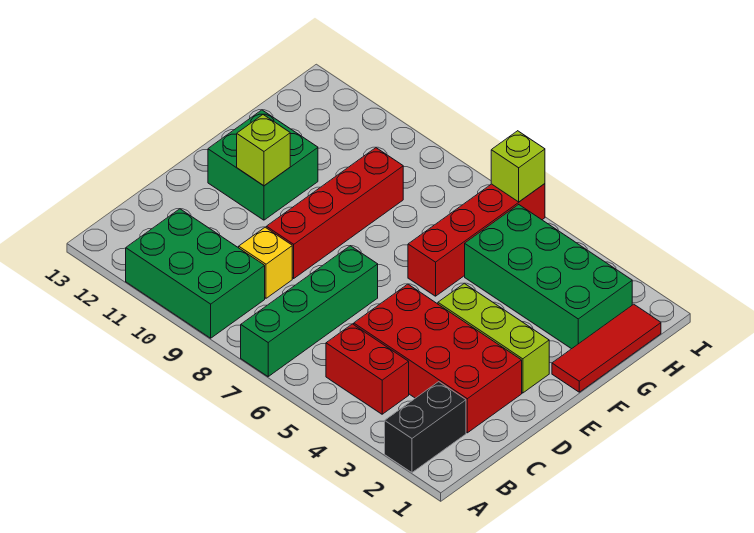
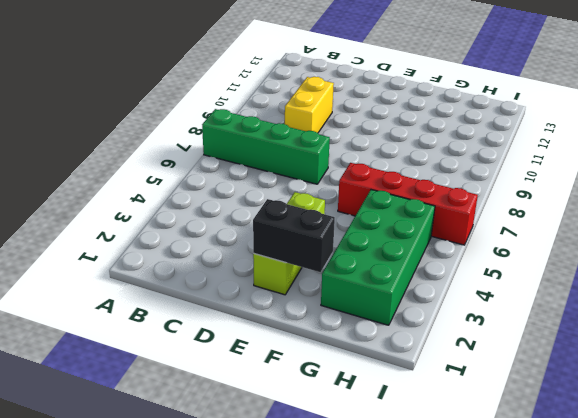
yellow 1x2 brick [285,77,334,133] -> yellow 1x1 brick [239,227,292,298]
black 1x2 brick [253,199,335,272] -> black 1x2 brick moved to [385,382,466,473]
none -> green 2x3 brick [126,209,265,338]
none -> red 1x2 brick [326,324,409,414]
none -> red 2x4 brick [354,284,522,433]

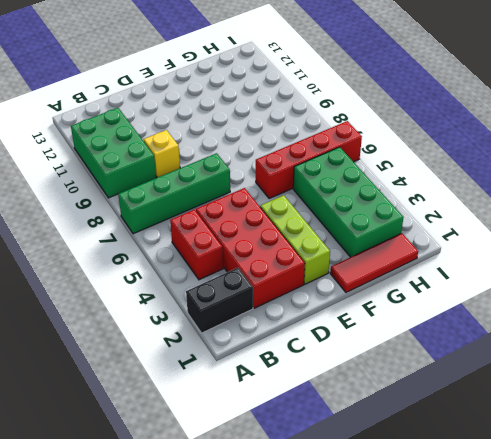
none -> red 1x4 brick [266,148,403,278]
none -> green 2x2 brick [208,110,318,220]
none -> lime 1x1 brick [237,115,290,186]

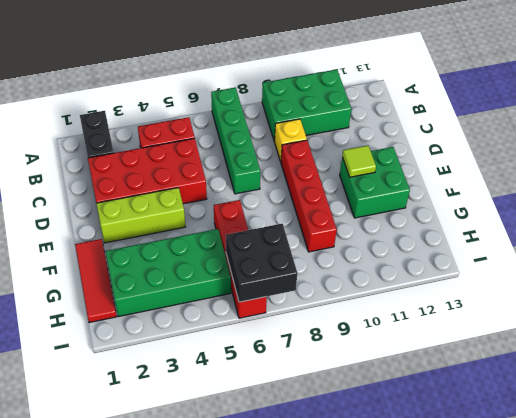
lime 1x1 tile [342,145,376,177] -> lime 1x1 brick [237,115,290,186]
black 2x2 brick [226,224,297,302] -> lime 1x1 brick [491,131,545,202]

